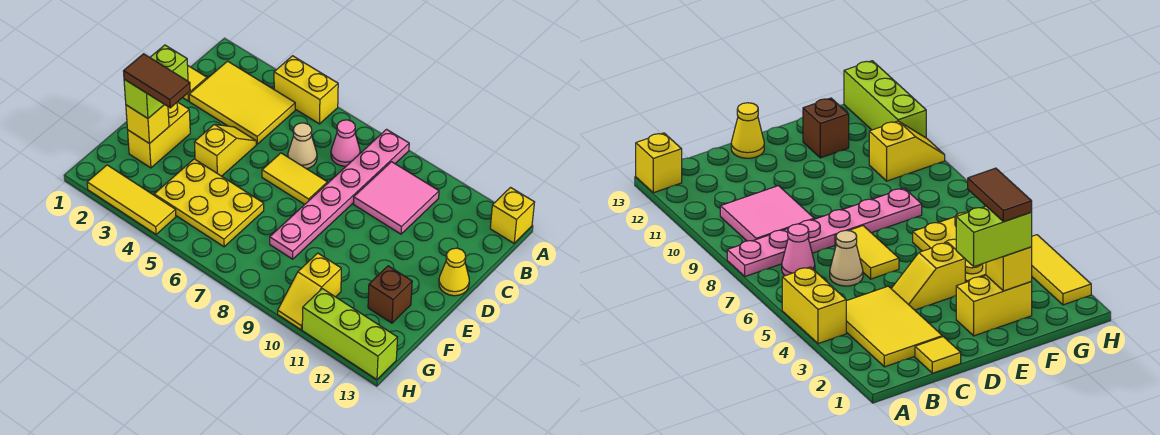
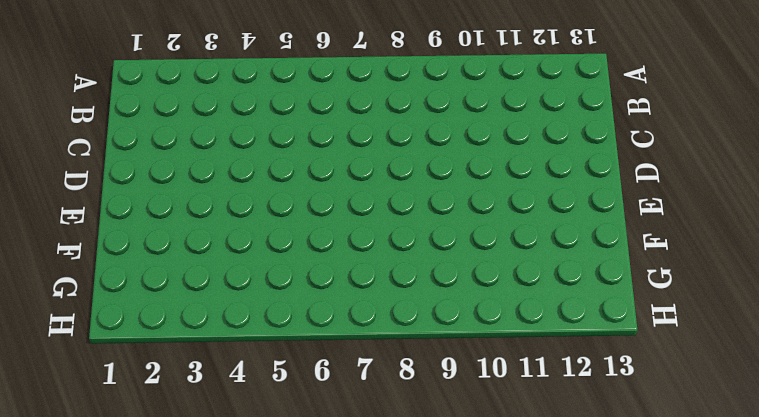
none -> yellow 1x2 brick [274,56,338,124]
none -> pink 1x6 plate [270,129,409,259]
none -> yellow 1x1 brick [490,188,535,243]

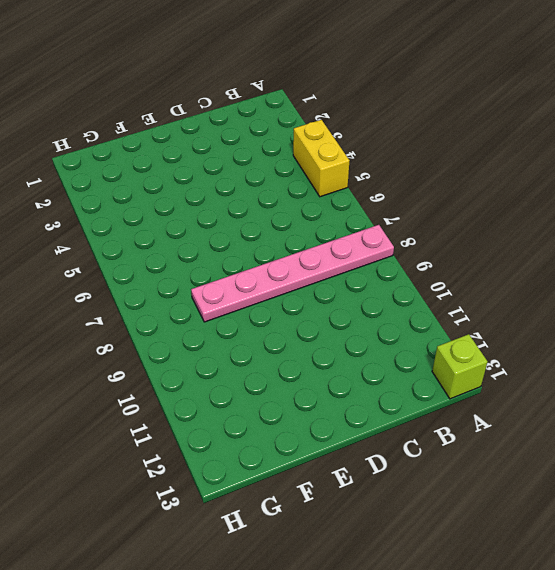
lime 1x1 brick [432,334,487,399] -> yellow 1x1 brick [490,188,535,243]
none -> yellow 2x3 tile [189,61,295,144]
none -> pink 1x1 cone [331,120,360,166]
none -> pink 2x2 tile [353,162,439,234]

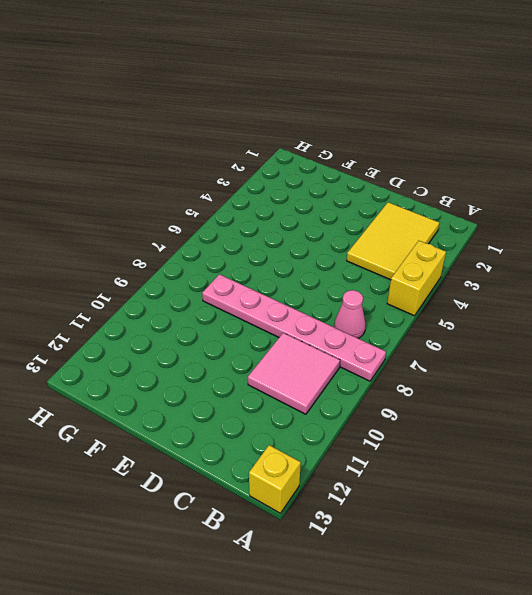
none -> yellow 1x1 tile [183,66,207,101]
none -> tan 1x1 cone [288,123,317,169]
none -> yellow 1x2 slope [194,124,256,176]

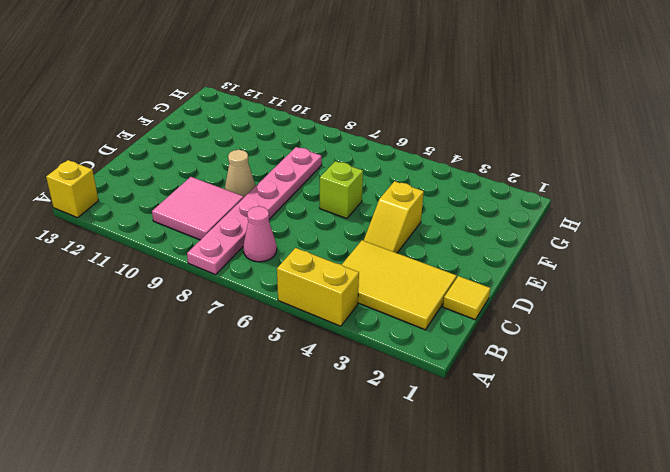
tan 1x1 cone [225,150,256,197] -> tan 1x1 cone moved to [288,123,317,169]
lime 1x1 brick [320,161,363,218] -> none
none -> yellow 1x2 tile [262,153,327,204]
none -> yellow 1x1 cone [439,248,469,296]
none -> yellow 1x2 brick [128,102,190,168]

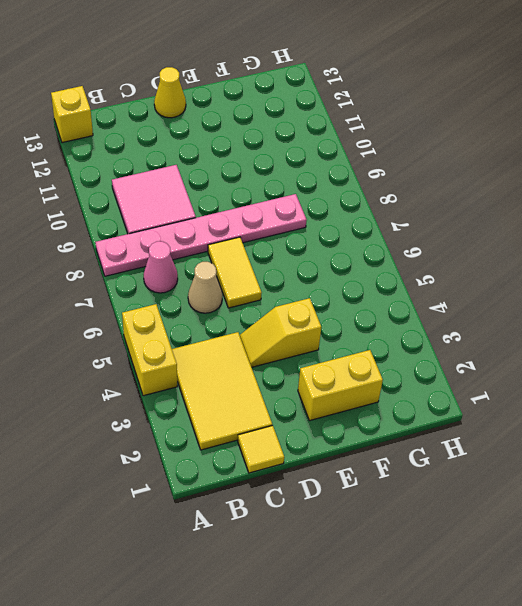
none -> yellow 2x3 plate [154,159,264,247]
none -> brown 1x1 brick [368,266,412,323]
none -> yellow 1x2 slope [278,253,341,330]

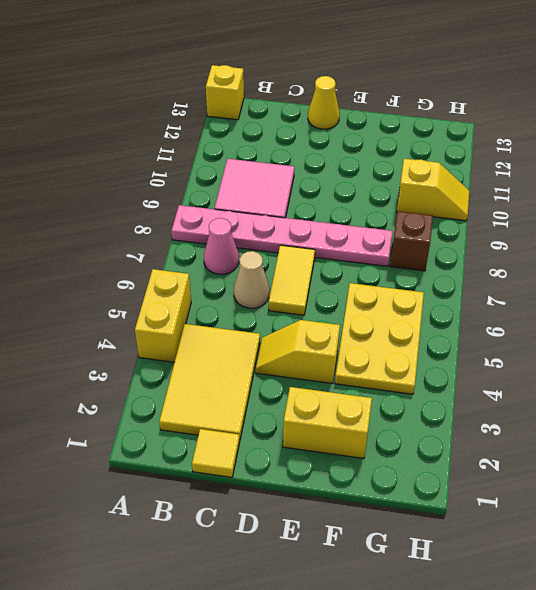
brown 1x1 brick [390,211,433,271] -> brown 1x1 brick moved to [368,266,412,323]
none -> yellow 1x3 tile [87,165,176,234]
none -> lime 1x3 brick [302,289,398,379]
none -> yellow 1x1 brick [126,105,169,143]

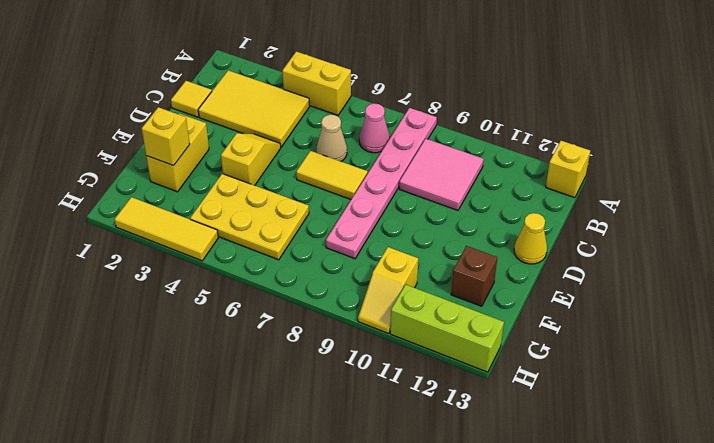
none -> lime 1x2 brick [124,45,188,118]
none -> brown 1x2 tile [124,54,190,108]

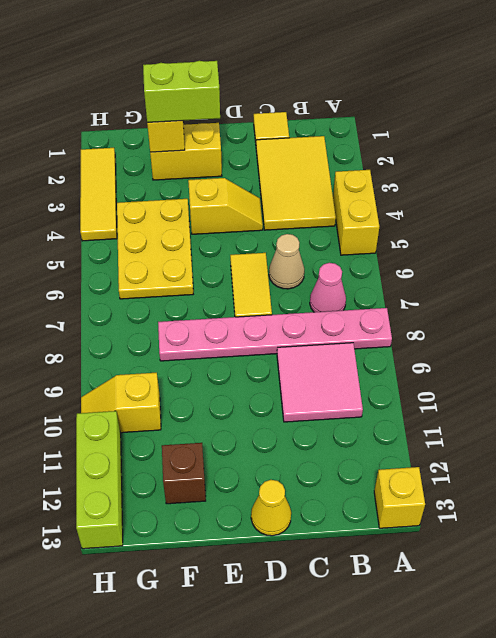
none -> brown 1x2 tile [124,54,190,108]

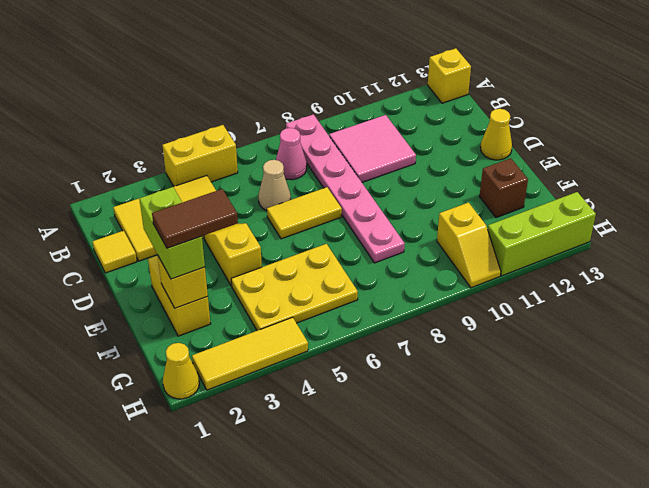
yellow 1x1 cone [163,343,199,399] -> none

